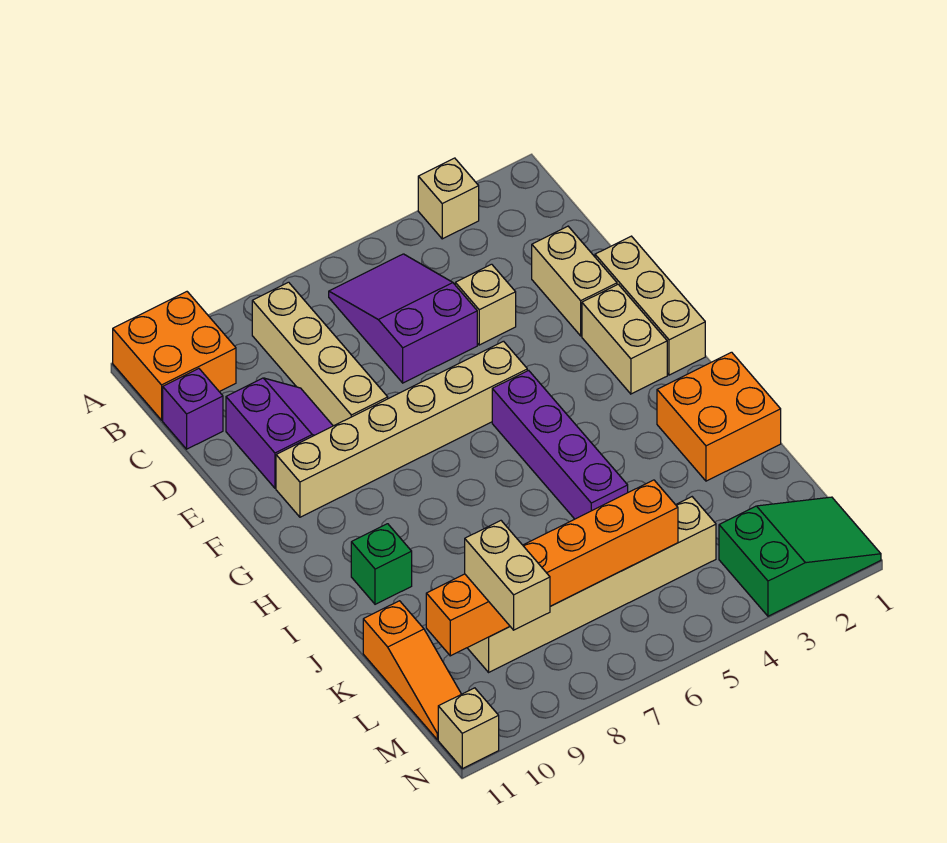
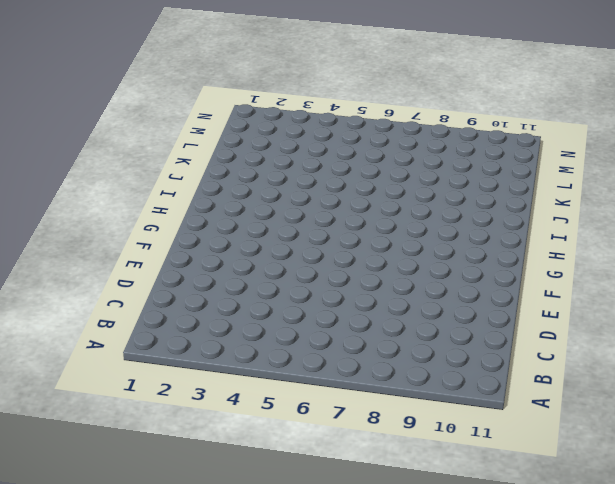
none -> tan 1x1 brick [418,158,479,239]
none -> orange 2x2 brick [113,292,236,420]
none -> purple 2x3 slope [329,254,477,383]

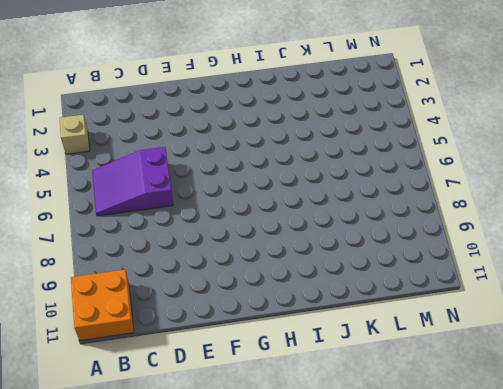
none -> tan 1x4 brick [252,282,388,426]
none -> purple 1x1 brick [163,369,223,449]
none -> tan 1x2 brick [532,226,617,336]

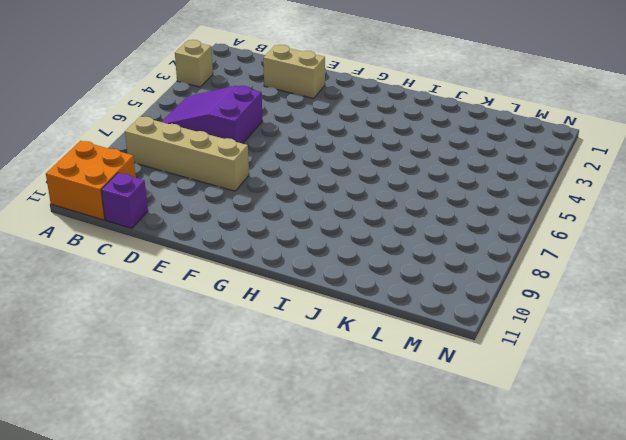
none -> tan 1x1 brick [455,264,516,345]
none -> purple 2x2 slope [226,378,333,488]
none -> tan 1x3 brick [595,236,705,375]

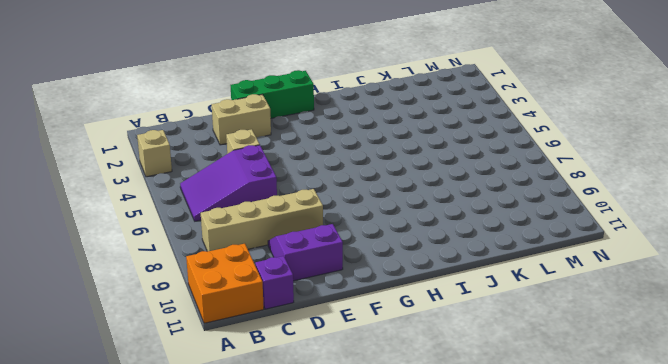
green 1x3 brick [231,70,314,118] -> tan 1x3 brick [595,236,705,375]
none -> tan 1x2 brick [582,284,667,394]
none -> tan 1x6 brick [276,341,527,517]
none -> purple 1x4 brick [492,370,628,519]

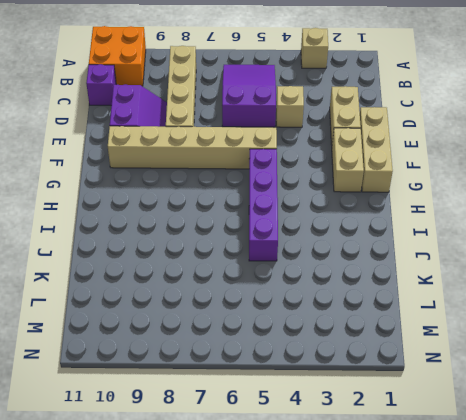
none -> orange 2x2 brick [657,352,781,481]
none -> green 1x1 brick [351,524,412,604]
none -> orange 1x3 slope [363,601,461,739]

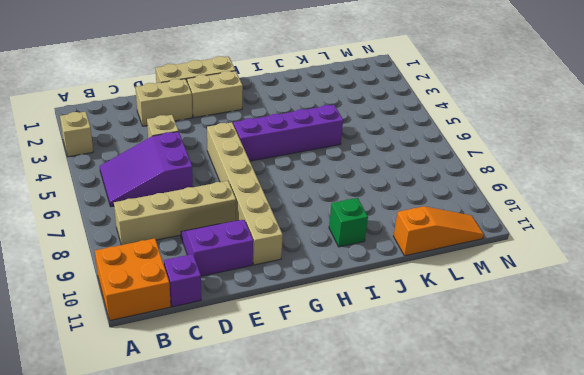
none -> orange 2x2 brick [657,352,781,481]
none -> tan 1x6 brick [468,497,716,672]
none -> green 2x3 slope [719,497,881,616]

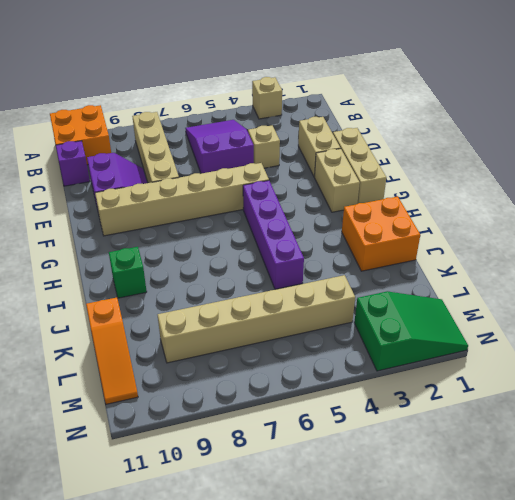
none -> tan 1x1 brick [438,688,499,769]
none -> orange 1x6 brick [426,480,678,656]
none -> tan 1x2 brick [465,521,550,630]

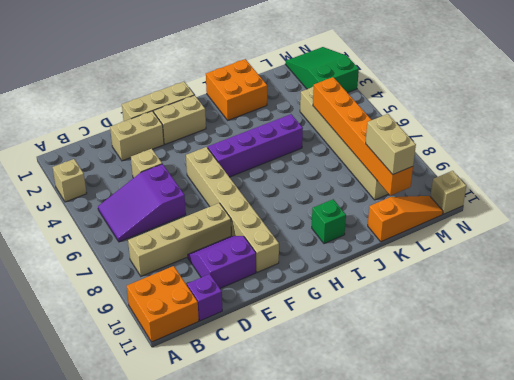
tan 1x2 brick [366,114,416,174] -> tan 1x2 brick turned to [465,521,550,630]

